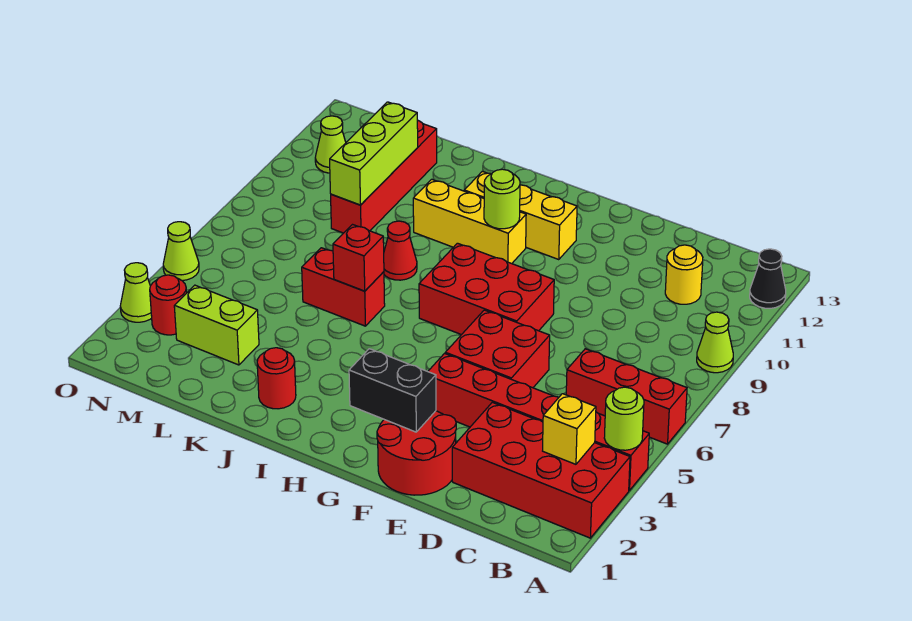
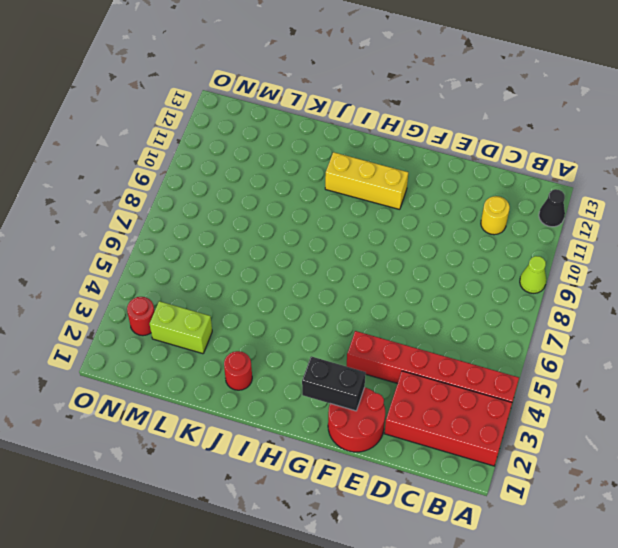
none -> red 1x3 brick [566,349,687,444]
none -> red 2x2 brick [445,310,550,388]
none -> red 2x3 brick [419,243,554,335]

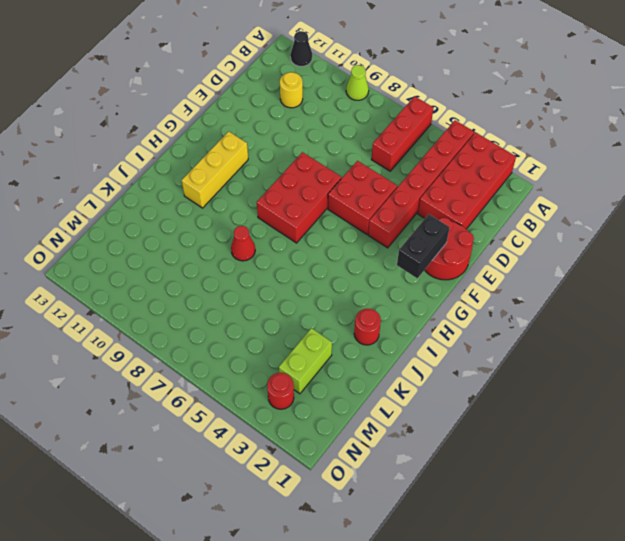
none -> yellow 1x3 brick [413,179,526,264]
none -> red 1x2 brick [302,248,385,326]
none -> red 1x4 brick [331,120,437,233]

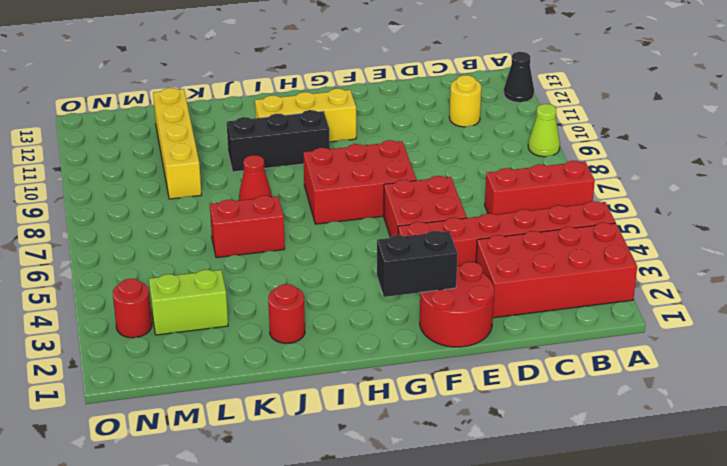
black 1x3 brick [227,110,330,172] -> yellow 1x3 brick [413,179,526,264]
yellow 1x4 brick [153,88,201,199] -> red 1x4 brick [331,120,437,233]
none -> lime 1x1 cone [315,116,346,173]
none -> lime 1x1 cone [120,263,152,322]
none -> lime 1x1 cone [163,222,199,281]

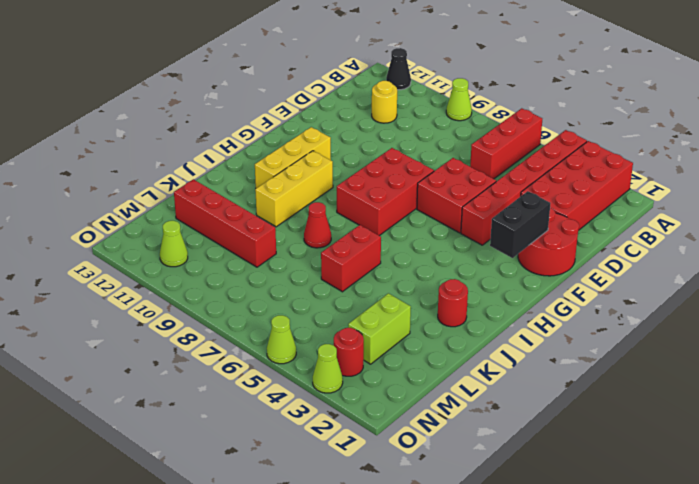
none -> lime 1x1 round brick [604,387,644,450]
none -> yellow 1x1 brick [543,394,596,464]
none -> lime 1x1 round brick [484,169,520,229]

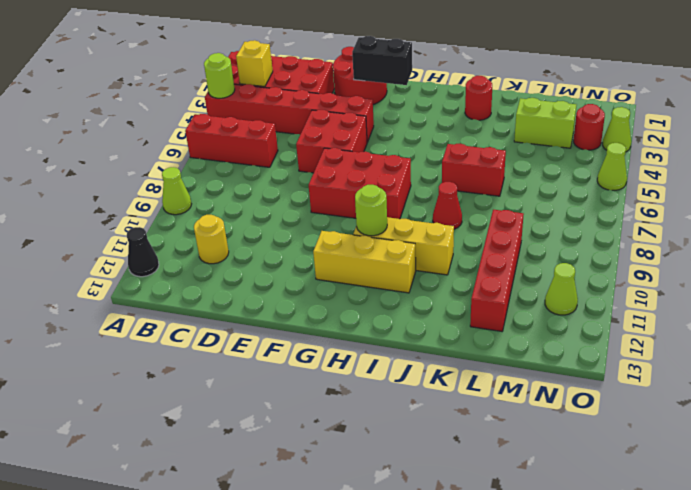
none -> red 1x1 brick [333,225,384,291]
none -> lime 1x3 brick [330,102,418,205]

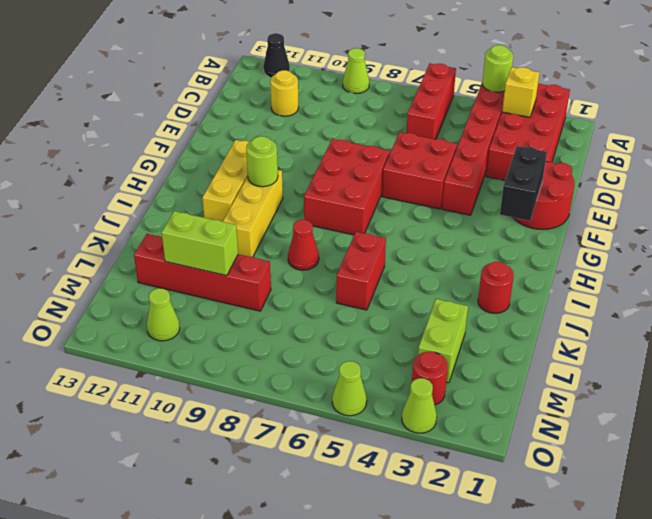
lime 1x2 brick [162,211,238,276] -> lime 1x3 brick [330,102,418,205]
none -> red 1x1 brick [333,225,384,291]

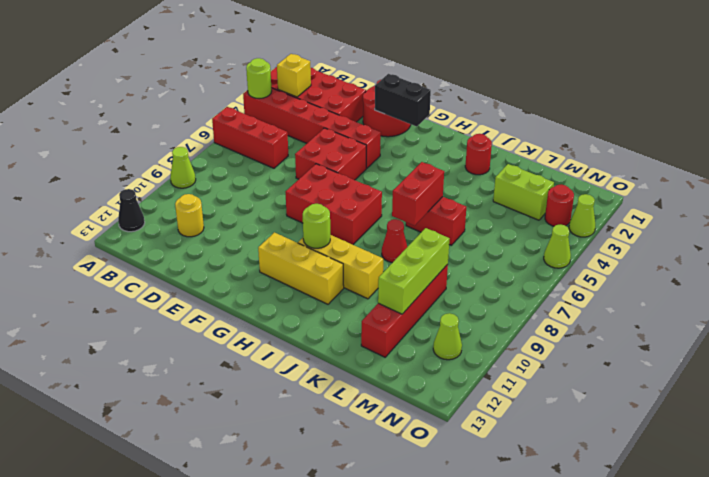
red 1x2 brick [392,162,444,226] -> red 1x1 brick [333,225,384,291]

